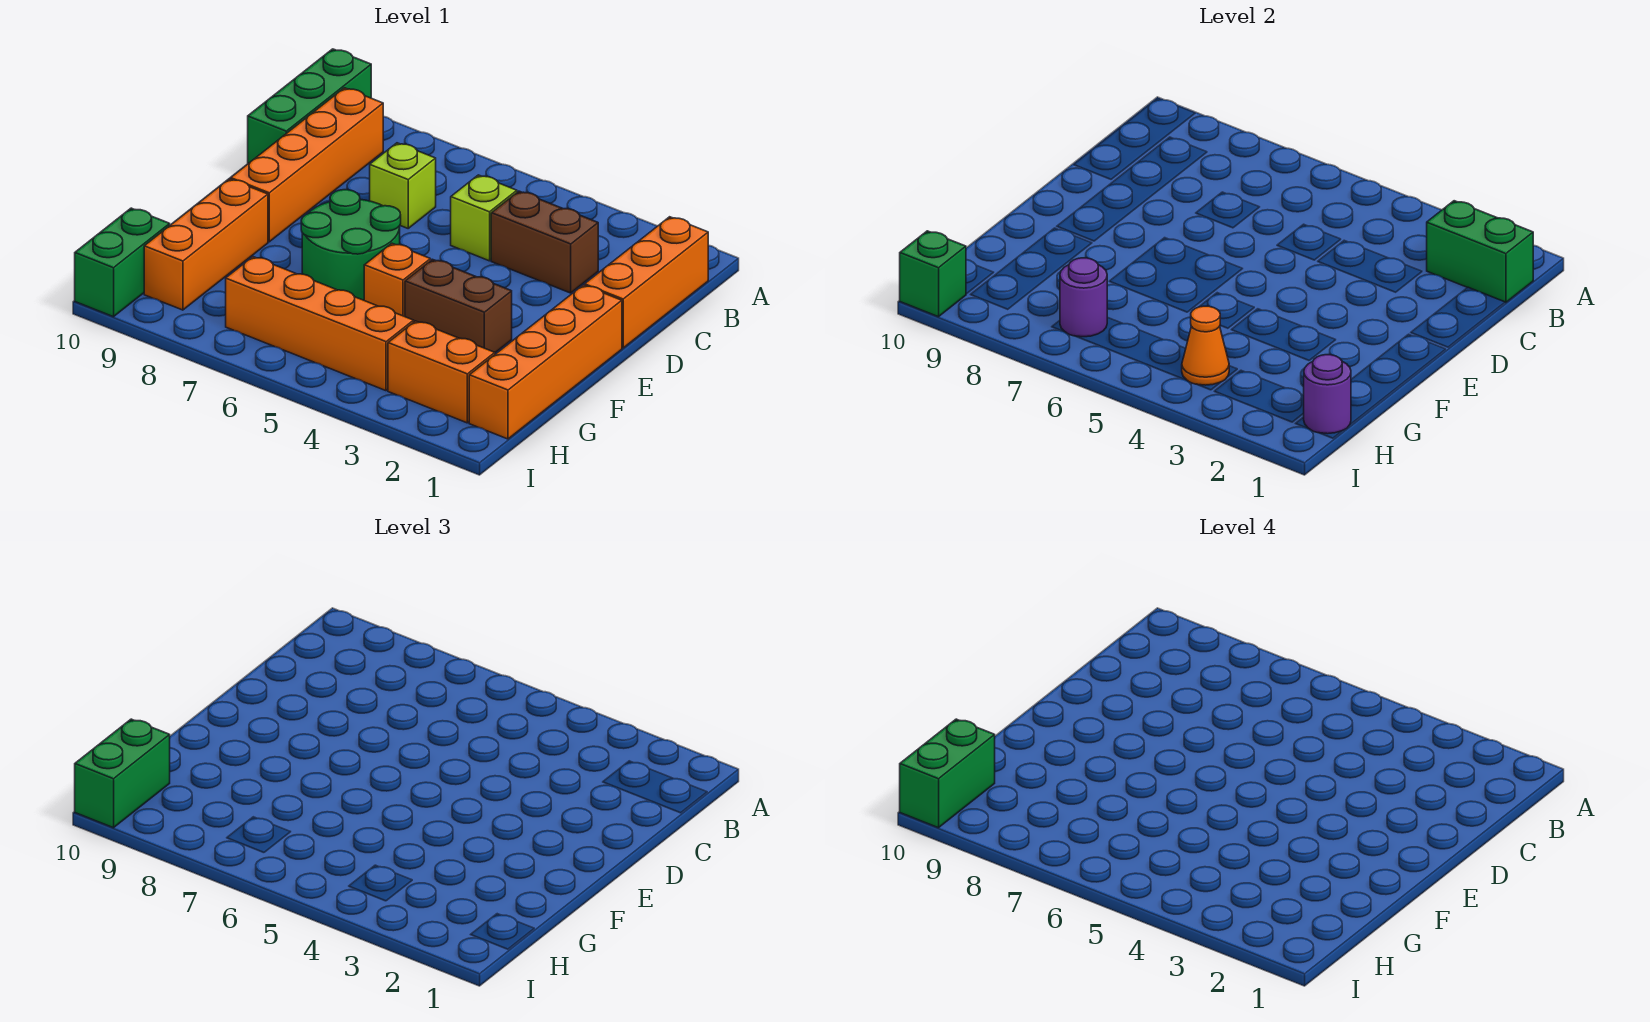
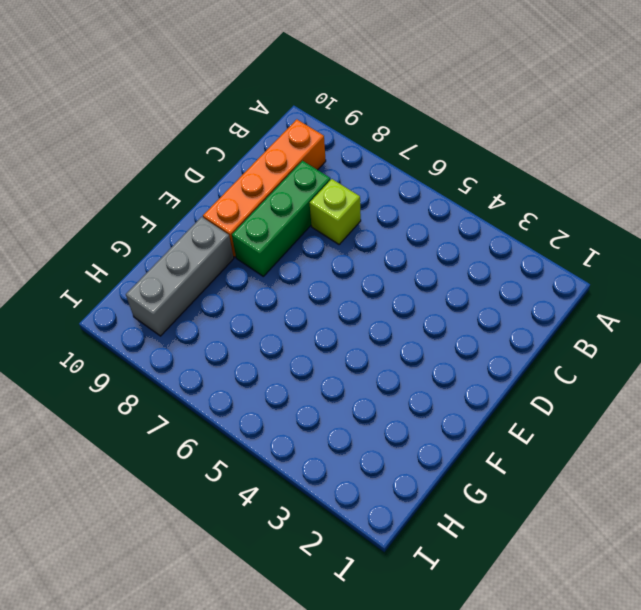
green 1x3 brick [232,161,330,276] -> green 1x3 brick moved to [248,49,371,164]
grey 1x3 brick [126,217,234,336] -> orange 1x3 brick [144,179,268,310]
none -> orange 1x3 brick [585,217,708,348]
none -> brown 1x2 brick [491,191,598,293]
none -> lime 1x1 brick [451,175,517,261]

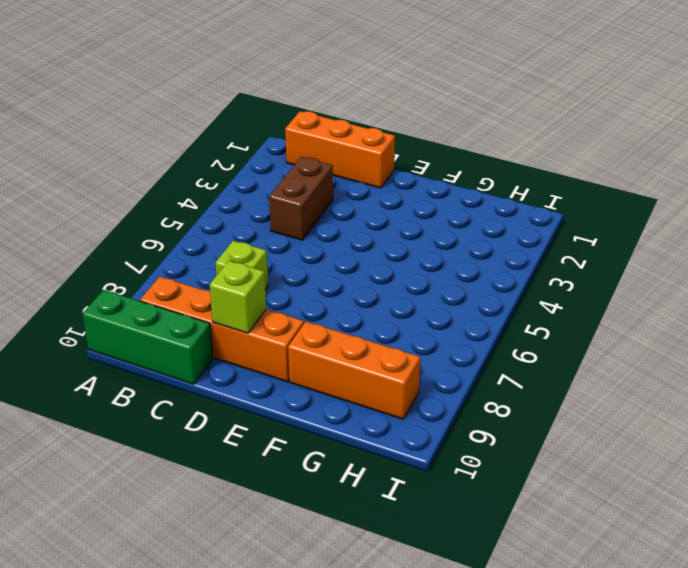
lime 1x1 brick [210,261,266,333] -> lime 1x1 brick moved to [451,175,517,261]
none -> orange 1x4 brick [469,285,622,439]
none -> green 2x2 round brick [301,190,401,300]
none -> brown 1x2 brick [405,259,512,353]

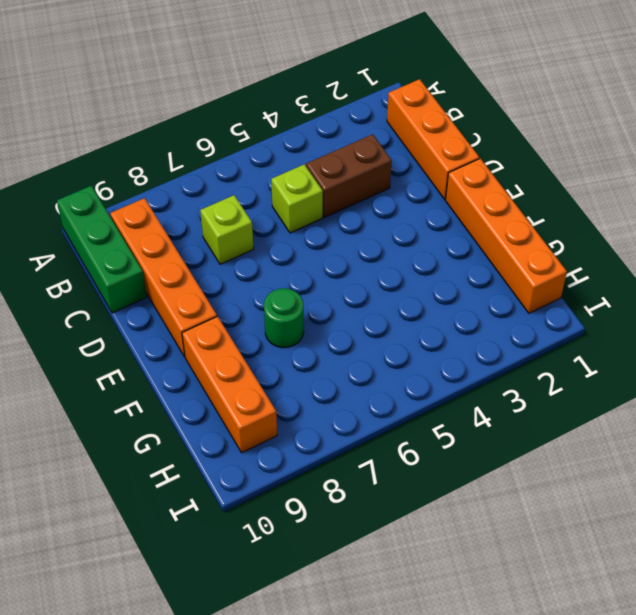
green 1x1 round brick [264,288,304,348] -> green 2x2 round brick [301,190,401,300]
none -> brown 1x2 brick [405,259,512,353]
none -> orange 1x1 brick [364,243,431,317]
none -> orange 1x2 brick [388,321,495,423]

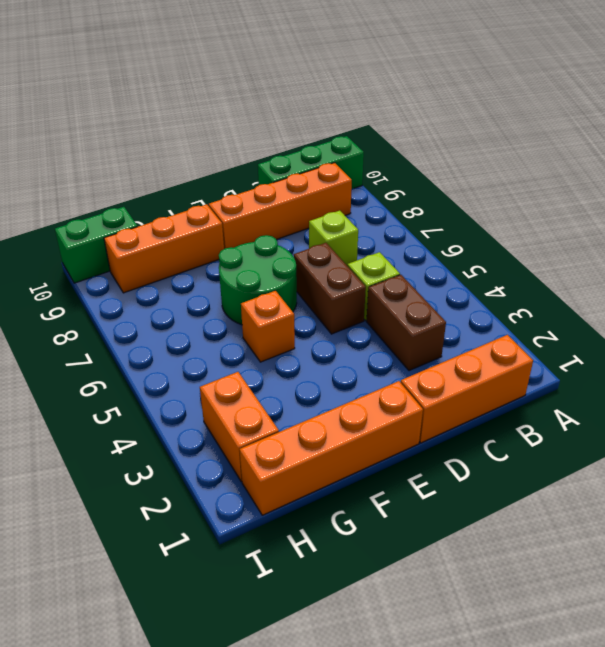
brown 1x2 brick [294,243,366,334] -> brown 1x2 brick moved to [405,259,512,353]
none -> orange 1x4 brick [226,257,414,391]
none -> green 1x2 brick [1427,201,1533,303]
none -> purple 1x1 round brick [1304,355,1351,434]

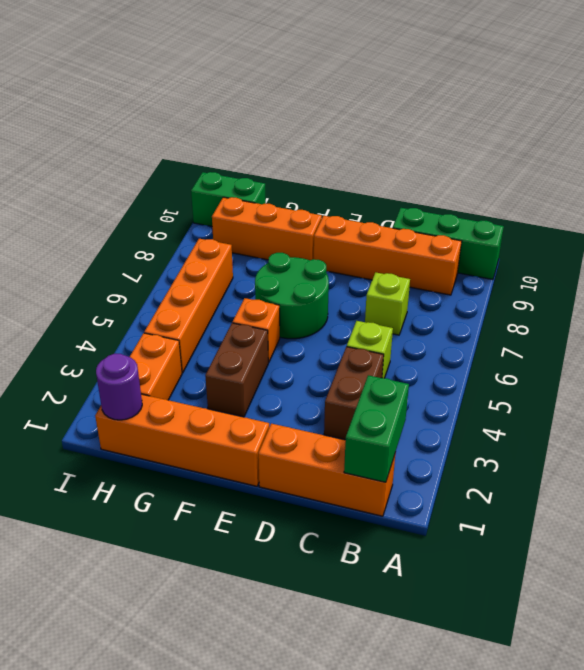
none -> orange 1x1 cone [1182,306,1229,385]
none -> purple 1x1 round brick [1060,258,1107,337]
none -> green 1x1 brick [900,231,966,317]

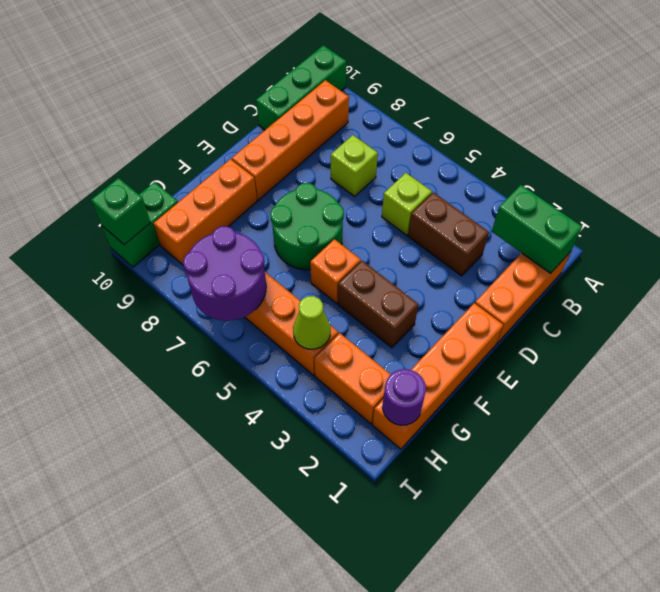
lime 1x1 cone [293,296,331,349] -> orange 1x1 cone [1182,306,1229,385]
purple 2x2 round brick [183,226,266,321] -> purple 1x1 round brick [1060,258,1107,337]
none -> green 1x2 brick [75,719,170,828]
none -> green 1x2 brick [900,719,995,828]

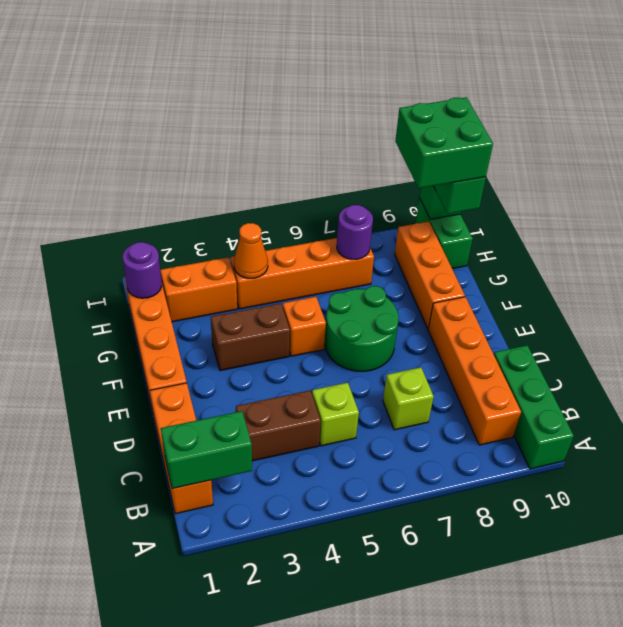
green 2x2 brick [395,97,493,188] -> green 1x2 brick [900,719,995,828]

